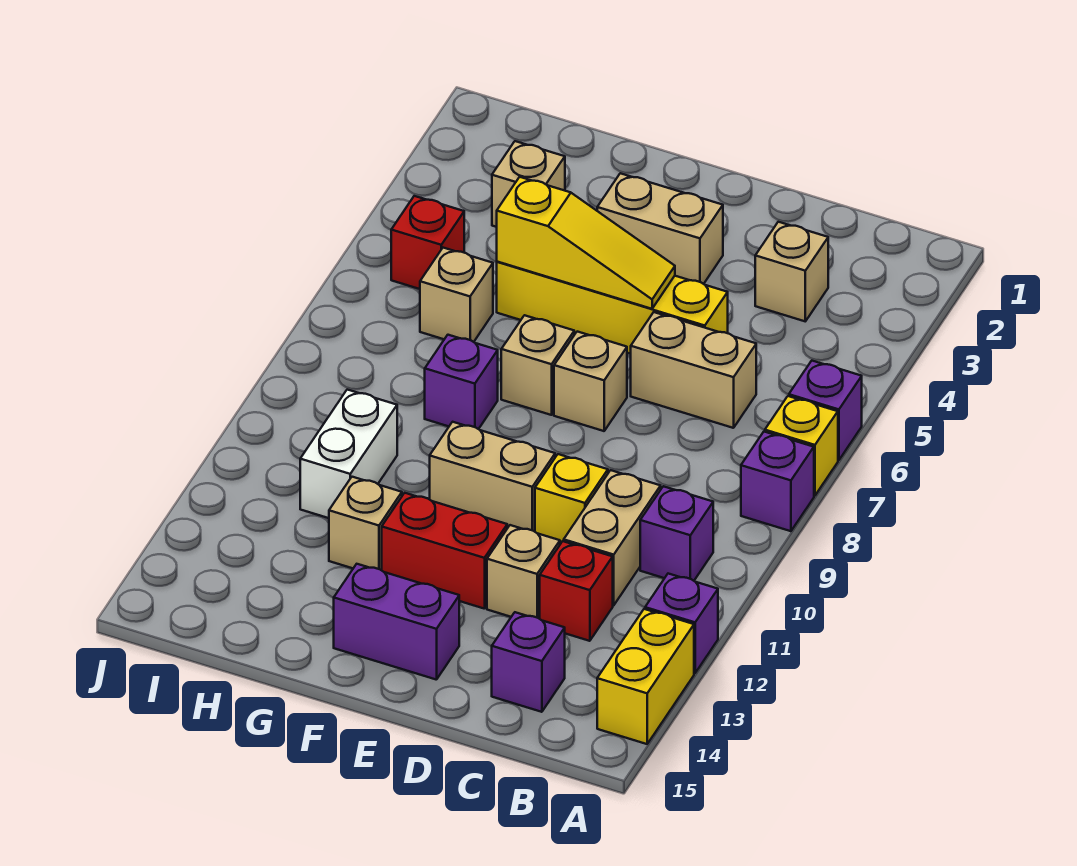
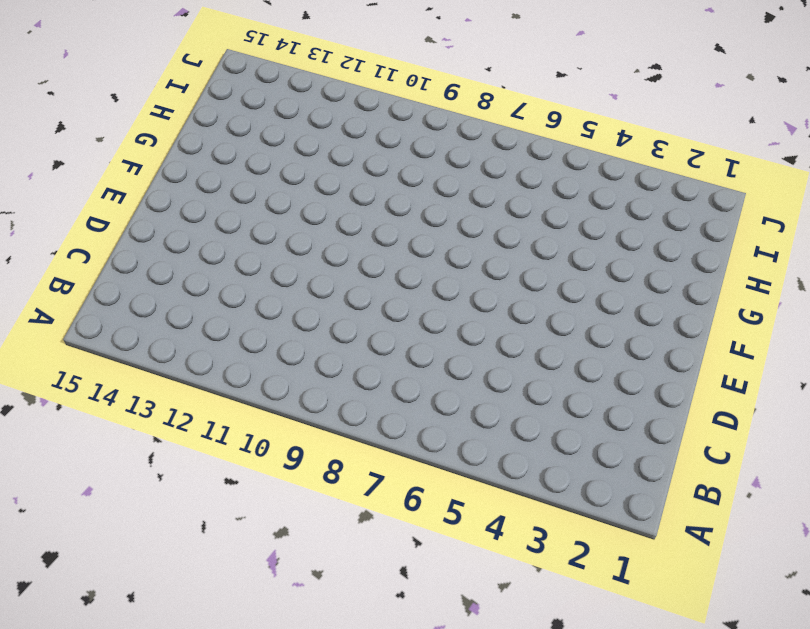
none -> purple 1x1 brick [789,361,862,460]
none -> yellow 1x1 brick [765,396,838,496]
none -> purple 1x1 brick [741,432,814,531]

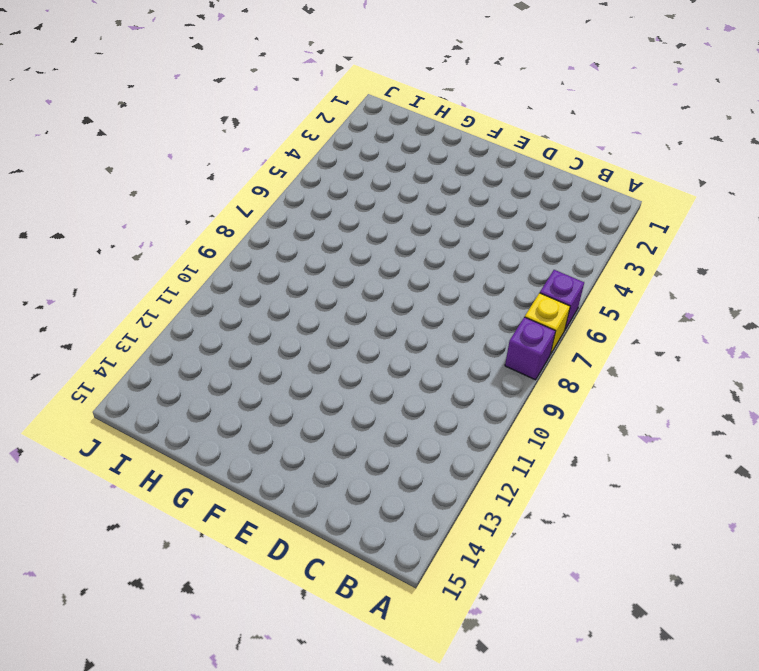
none -> purple 1x1 brick [645,574,718,673]
none -> yellow 1x2 brick [597,609,694,744]
none -> purple 1x1 brick [640,486,713,581]

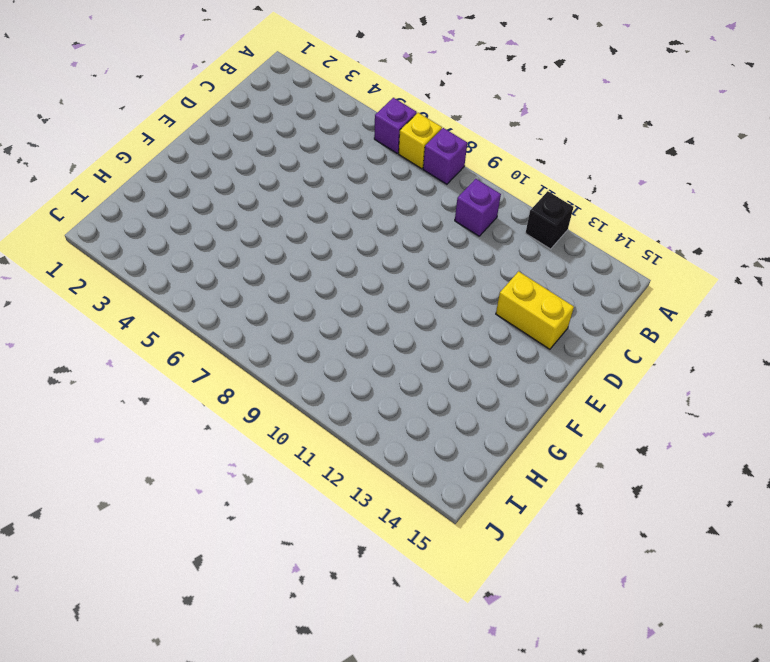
black 1x1 brick [526,191,574,249] -> purple 1x1 brick [645,574,718,673]
yellow 1x2 brick [496,271,574,349] -> yellow 1x2 brick moved to [597,609,694,744]
none -> tan 1x1 brick [755,222,828,321]
none -> tan 1x2 brick [631,312,756,428]
none -> tan 1x2 brick [564,470,661,605]

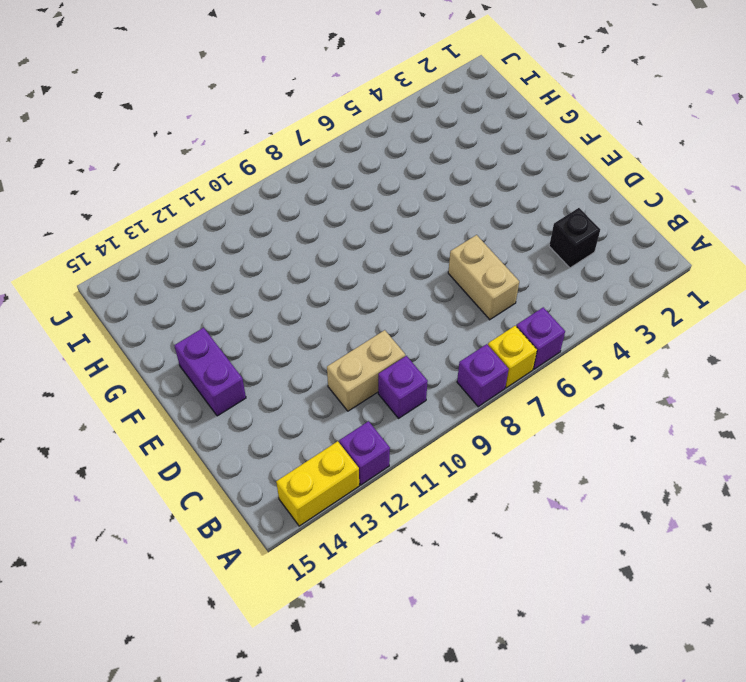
black 1x1 brick [549,208,600,268] -> tan 1x1 brick [755,222,828,321]
none -> red 1x1 brick [540,541,613,641]
none -> purple 1x1 brick [492,612,565,712]
none -> yellow 1x4 brick [497,262,728,354]

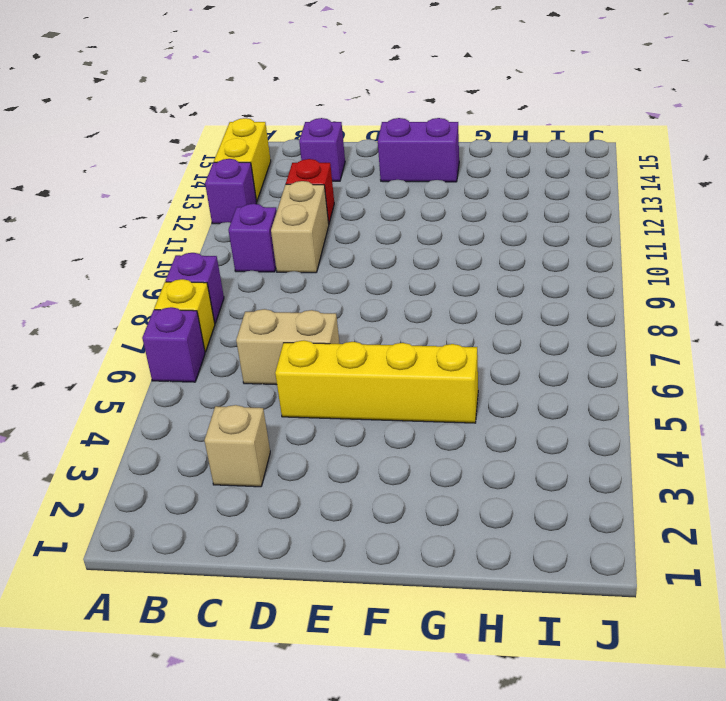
none -> yellow 1x1 brick [535,454,608,544]
none -> tan 1x1 brick [487,525,560,619]
none -> tan 1x2 brick [597,173,723,284]

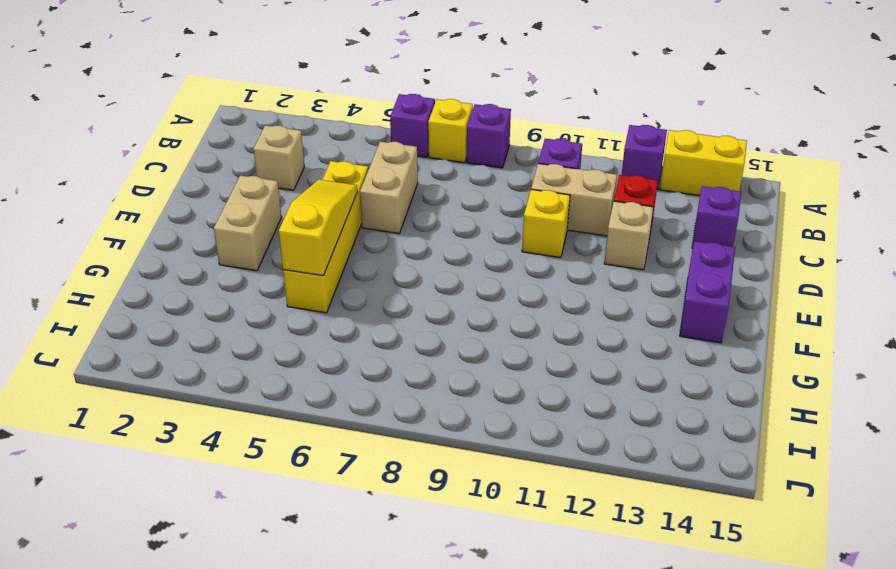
none -> tan 1x1 brick [554,332,627,431]
none -> tan 1x2 brick [430,422,555,532]
none -> red 1x2 brick [382,493,507,609]

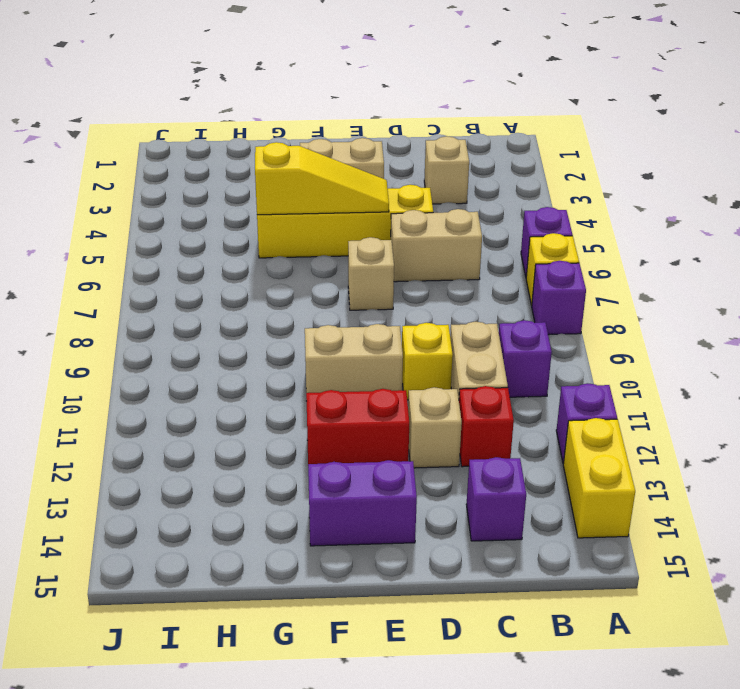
none -> tan 1x1 brick [501,315,574,415]
none -> purple 1x1 brick [425,335,498,429]
none -> tan 1x1 brick [329,477,402,570]

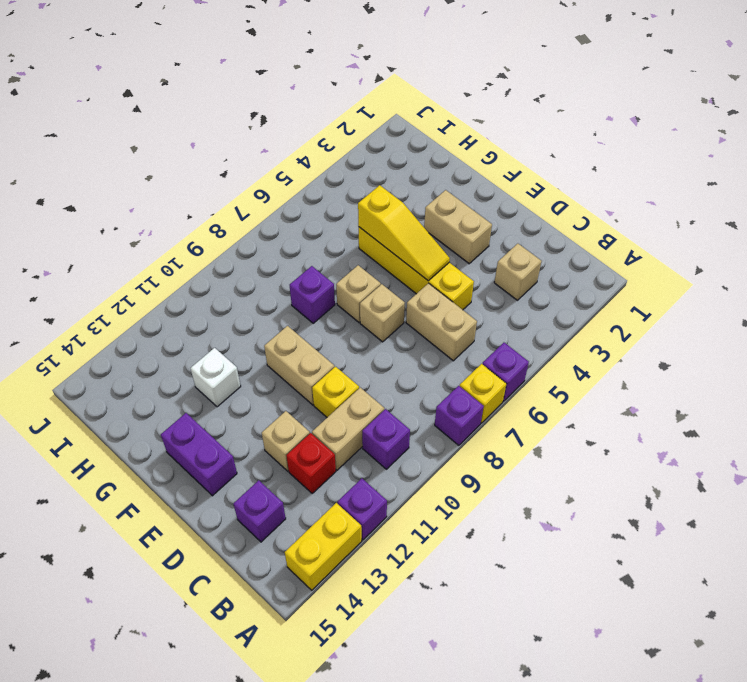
white 1x1 brick [190,348,241,407] -> tan 1x1 brick [329,477,402,570]
none -> red 1x2 brick [382,493,507,609]
none -> tan 1x1 brick [492,141,565,227]
none -> tan 1x1 brick [420,248,493,342]

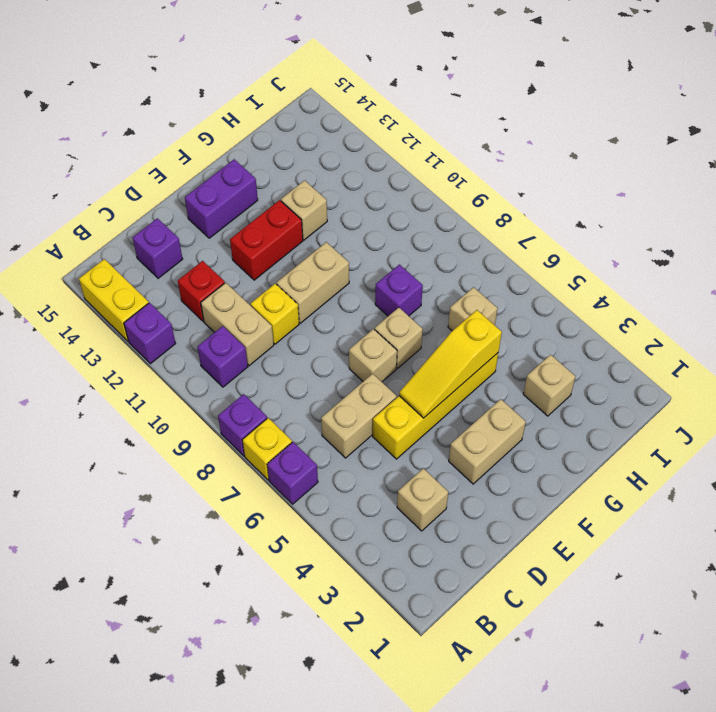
none -> tan 1x1 brick [487,525,560,619]
none -> white 1x2 brick [300,390,397,518]
none -> red 1x1 brick [391,196,464,289]

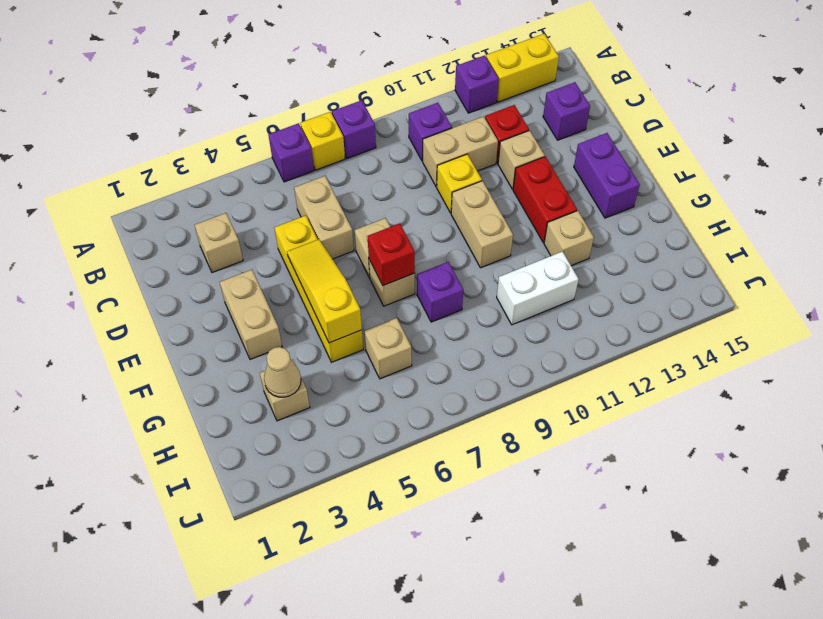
red 1x1 brick [368,223,415,286] -> red 1x1 brick moved to [391,196,464,289]
tan 1x1 cone [264,347,301,397] -> none

